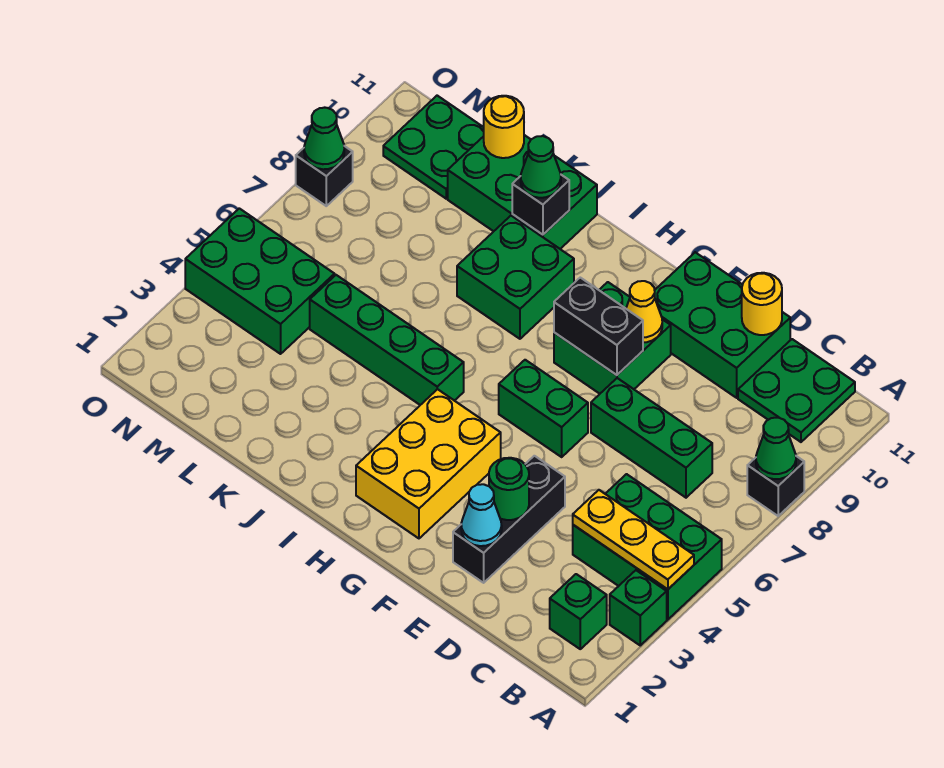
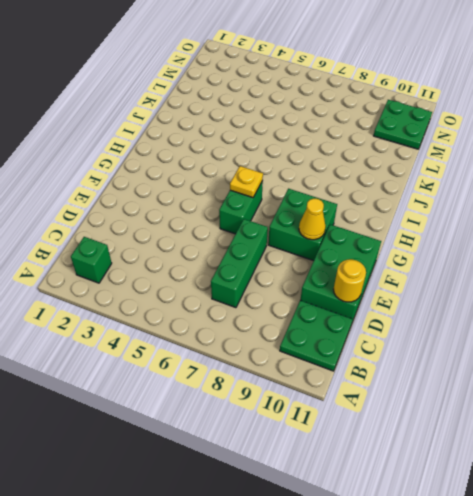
yellow 1x1 plate [230,166,263,198] -> none
none -> green 1x1 brick [610,570,667,645]
none -> green 2x3 brick [573,474,722,620]
none -> black 1x1 brick [747,456,804,516]

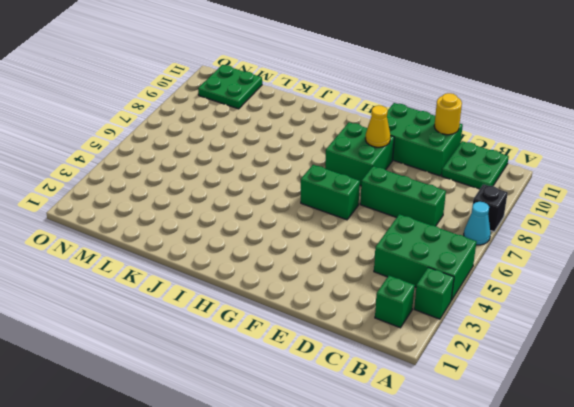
cyan 1x1 cone [464,202,491,245] -> cyan 1x1 cone moved to [461,484,502,546]
none -> black 1x3 brick [453,456,565,583]
none -> yellow 2x3 brick [356,389,501,538]
none -> green 1x4 brick [310,275,464,405]

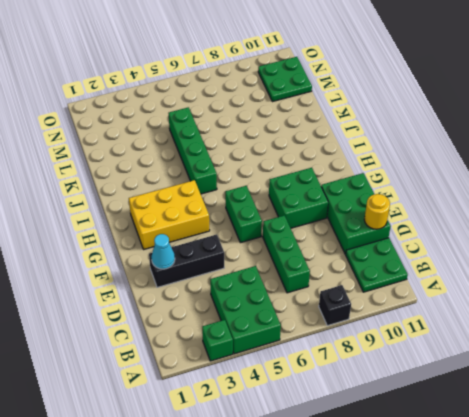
none -> green 1x1 brick [550,574,607,649]
none -> green 2x2 brick [457,216,574,339]
none -> green 2x3 brick [448,135,597,249]

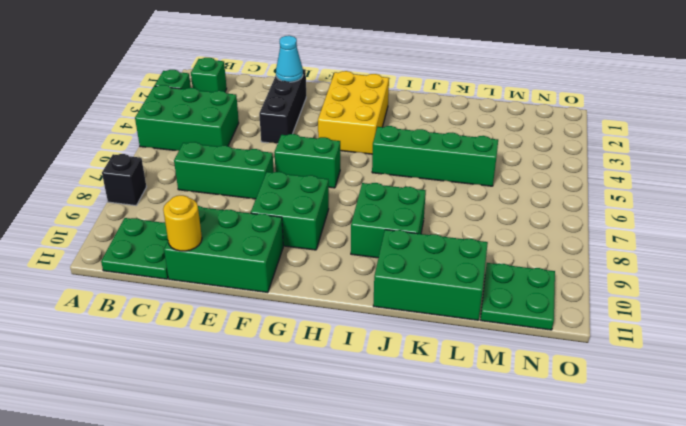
none -> green 2x3 brick [185,208,335,354]
none -> black 1x1 brick [296,146,353,206]
none -> yellow 1x3 plate [573,490,694,589]

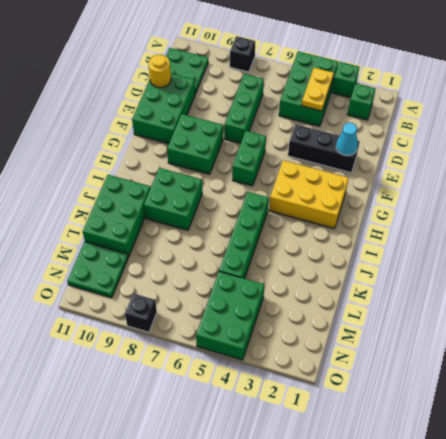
yellow 1x2 plate [302,68,334,111] -> yellow 1x3 plate [573,490,694,589]
none -> green 1x1 cone [756,418,796,479]
none -> green 1x1 round brick [489,458,529,520]
none -> black 1x2 brick [554,278,643,375]

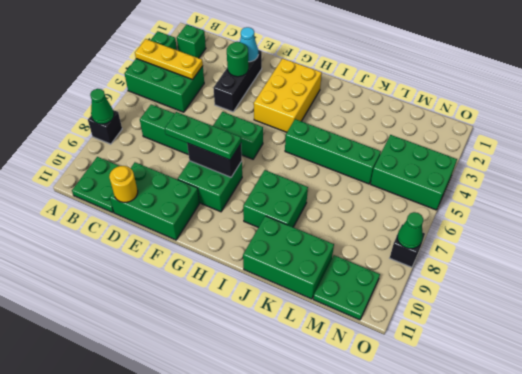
green 1x3 plate [165,112,241,160] -> none
none -> yellow 1x1 cone [626,281,662,342]
none -> black 1x1 brick [512,175,569,235]
none -> yellow 1x1 round brick [484,96,524,158]

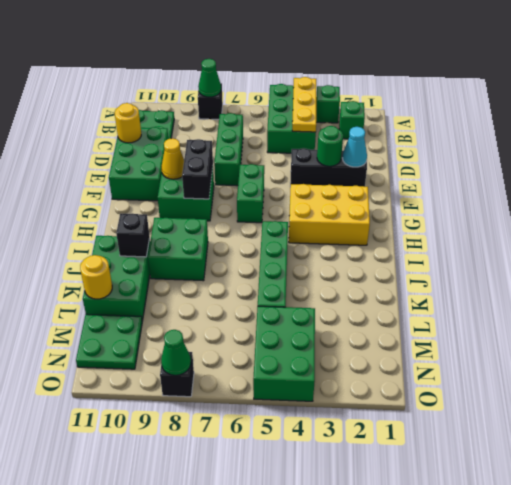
none -> green 1x1 cone [521,136,561,198]

